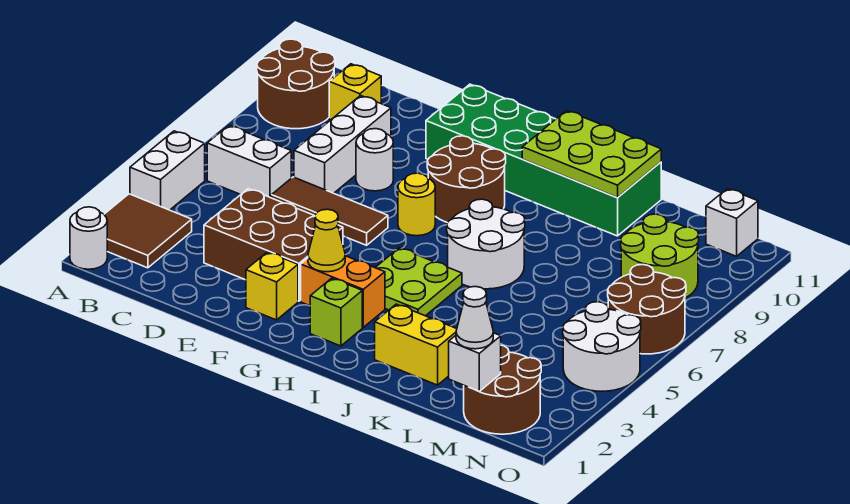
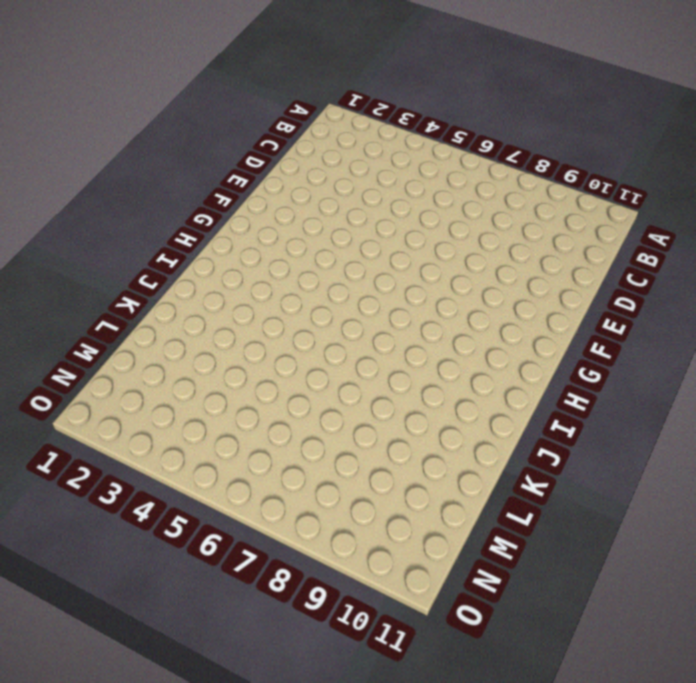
none -> white 1x1 round brick [70,207,107,269]
none -> brown 2x2 tile [104,194,192,268]
none -> white 1x2 brick [130,131,205,210]

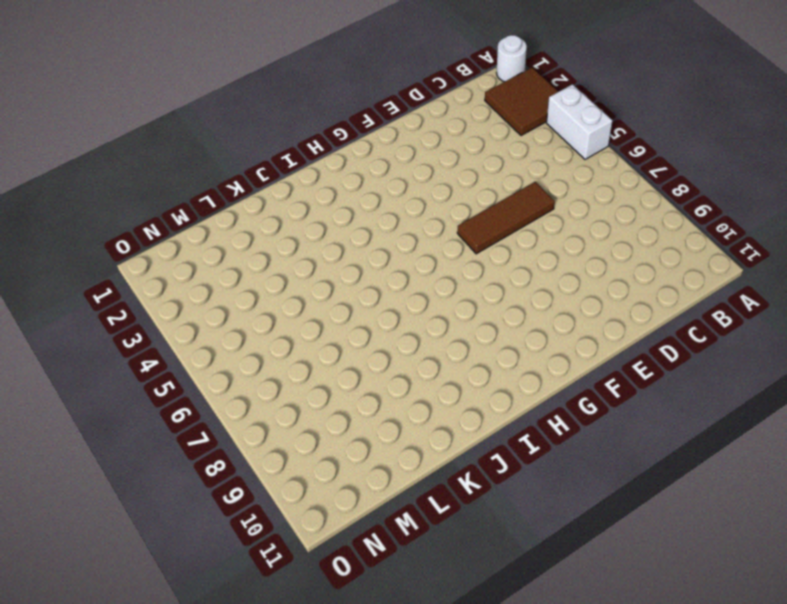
none -> brown 2x2 round brick [257,39,335,129]
none -> white 1x2 brick [207,125,291,198]
none -> yellow 1x1 brick [329,64,381,120]

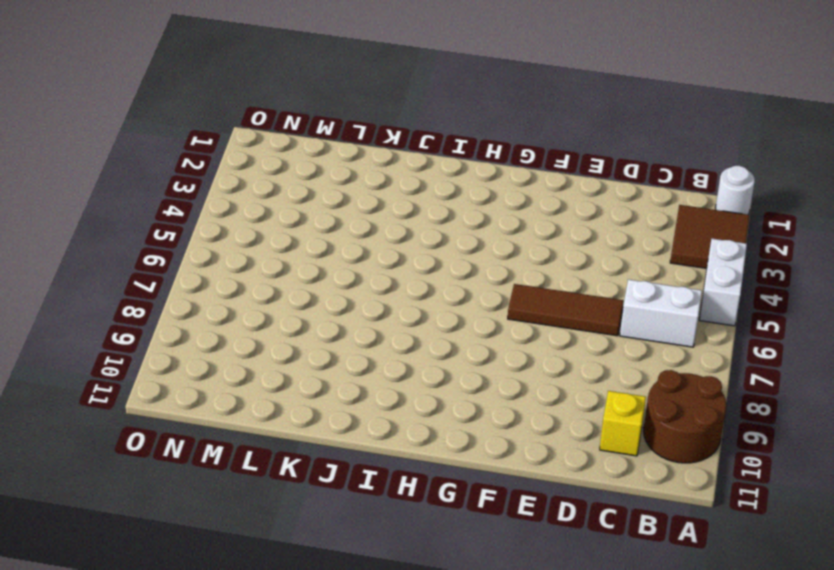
none -> brown 2x3 brick [204,189,343,301]
none -> white 1x3 brick [294,96,391,193]
none -> white 1x1 round brick [356,129,393,191]

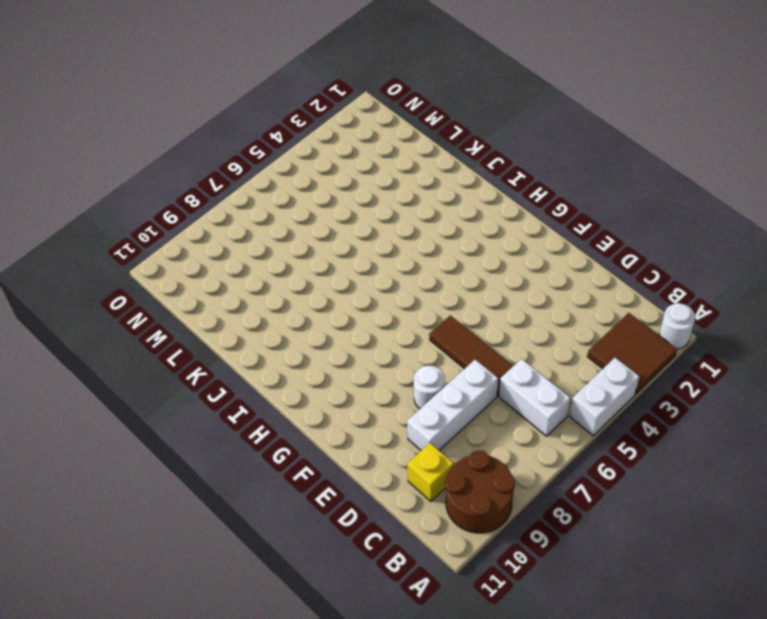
none -> brown 2x3 brick [204,189,343,301]
none -> yellow 1x1 brick [246,252,298,320]
none -> green 2x6 brick [426,84,661,236]

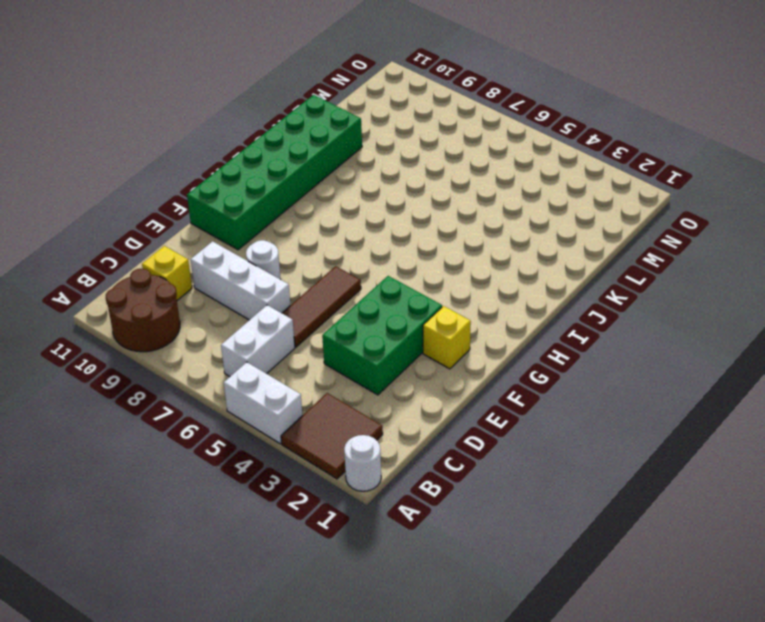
green 2x3 brick [322,276,442,395] -> brown 2x3 brick [204,189,343,301]
none -> orange 1x2 brick [301,256,385,327]
none -> yellow 1x1 round brick [398,173,435,236]
none -> brown 2x2 round brick [427,136,506,223]

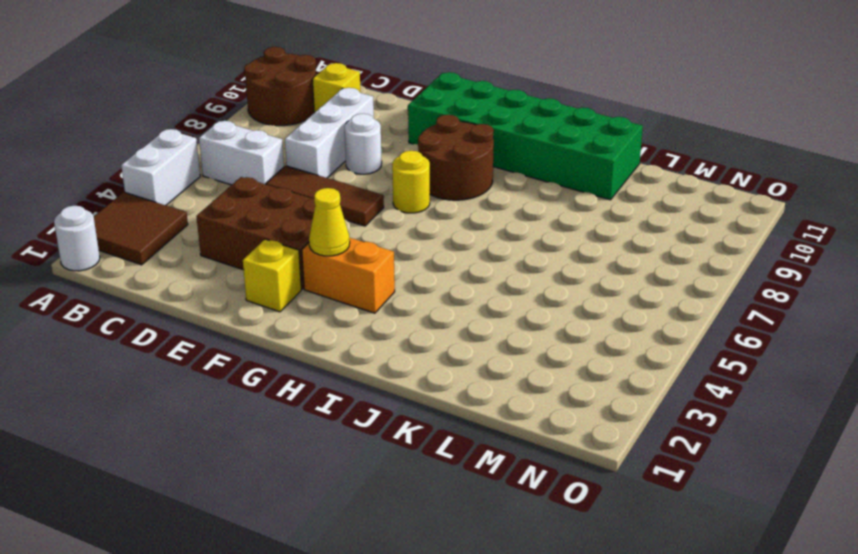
none -> lime 1x1 brick [310,278,362,346]
none -> lime 2x2 plate [375,248,462,316]
none -> white 2x2 round brick [447,199,525,289]

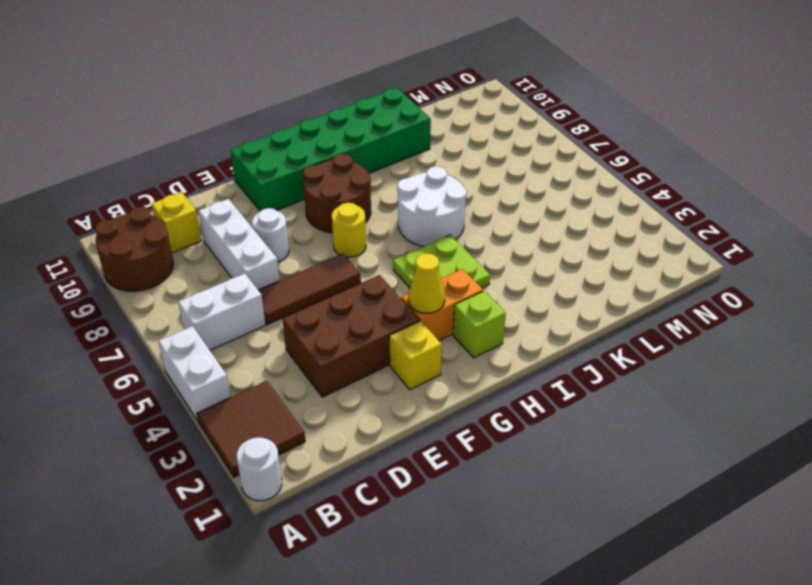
none -> yellow 1x2 brick [375,304,457,385]
none -> brown 2x2 round brick [464,345,541,434]
none -> lime 2x2 round brick [621,214,699,298]

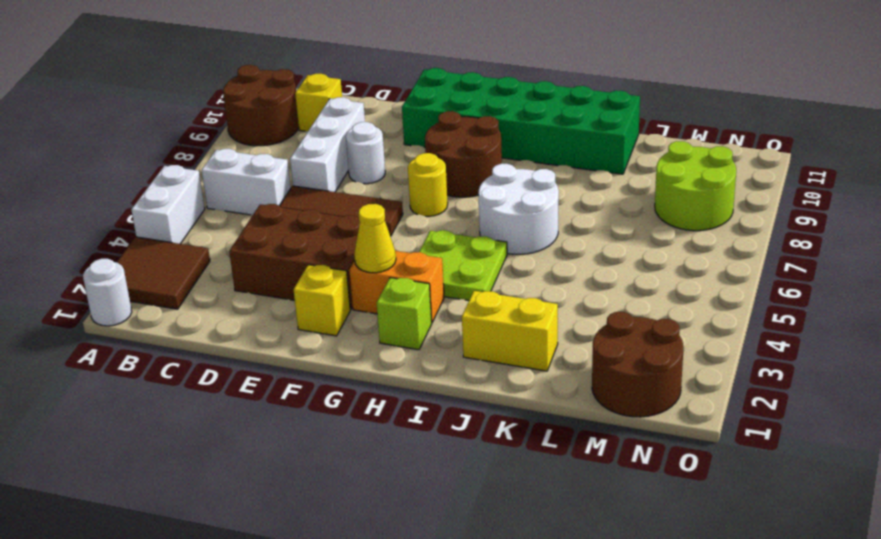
none -> white 2x2 round brick [563,302,641,391]
none -> brown 2x2 round brick [608,265,686,354]
none -> white 1x1 brick [706,189,758,256]

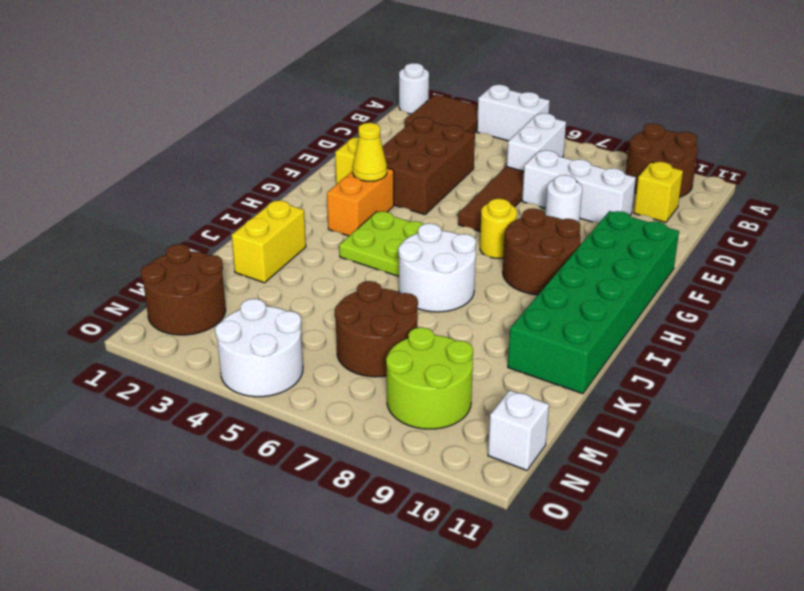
brown 2x2 round brick [335,281,418,377] -> brown 2x2 round brick moved to [608,265,686,354]
none -> lime 1x1 brick [310,278,362,346]
none -> lime 2x3 plate [522,111,661,198]
none -> white 1x1 brick [449,333,501,391]

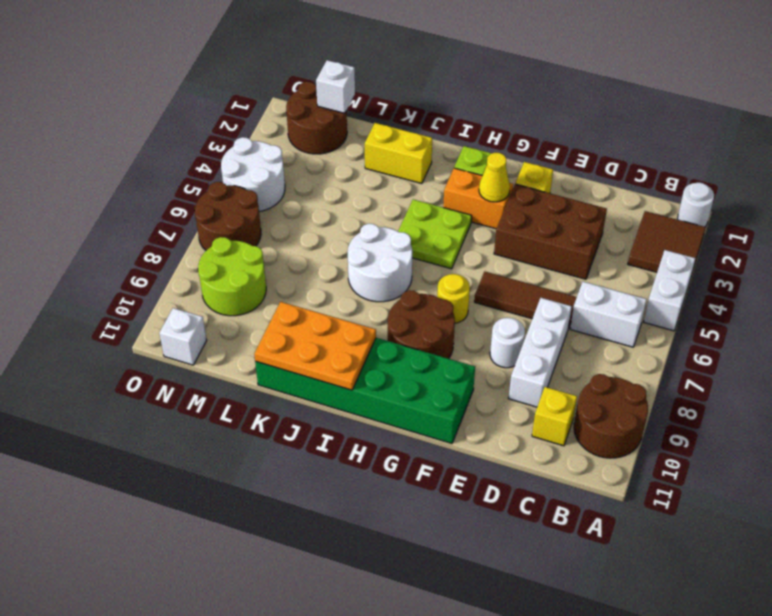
orange 2x3 plate [254,302,376,390] -> lime 2x3 plate [522,111,661,198]
none -> white 1x1 cone [456,287,493,349]

